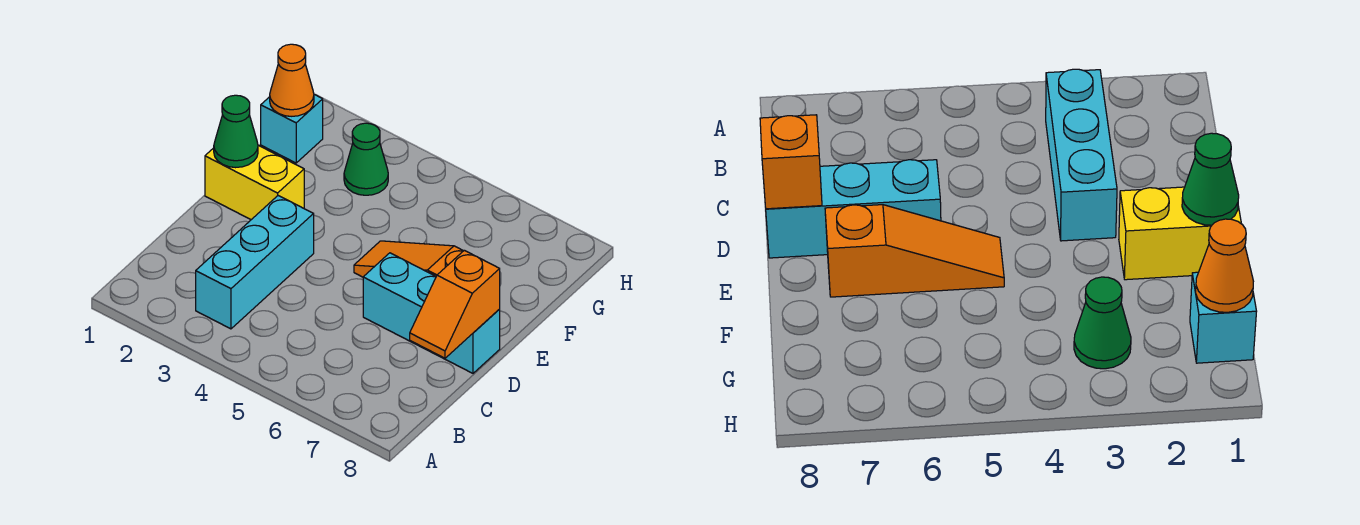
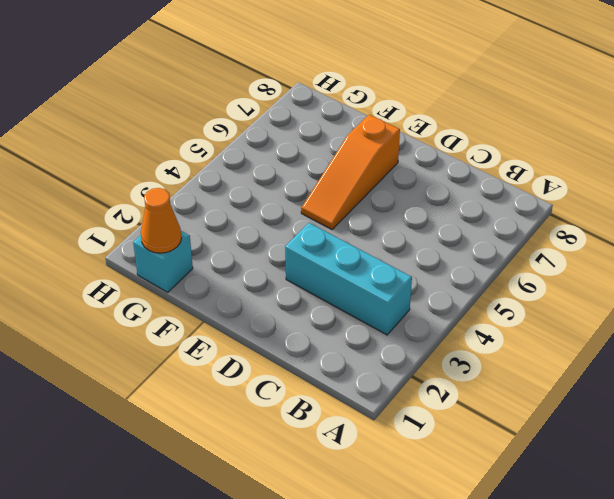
none -> cyan 1x3 brick [363,253,500,373]
none -> yellow 1x2 brick [205,145,304,220]

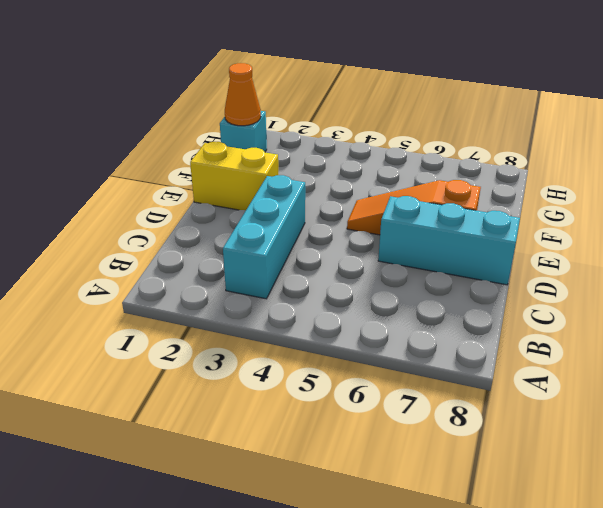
none -> green 1x1 cone [344,123,388,195]
none -> orange 1x2 slope [410,250,500,358]

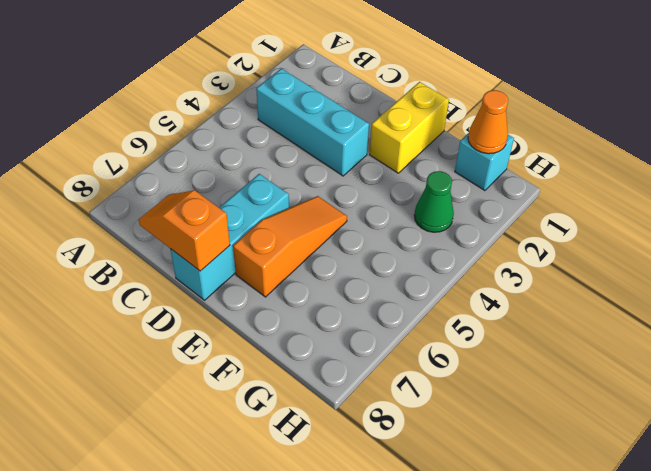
none -> green 1x1 cone [214,95,258,168]

